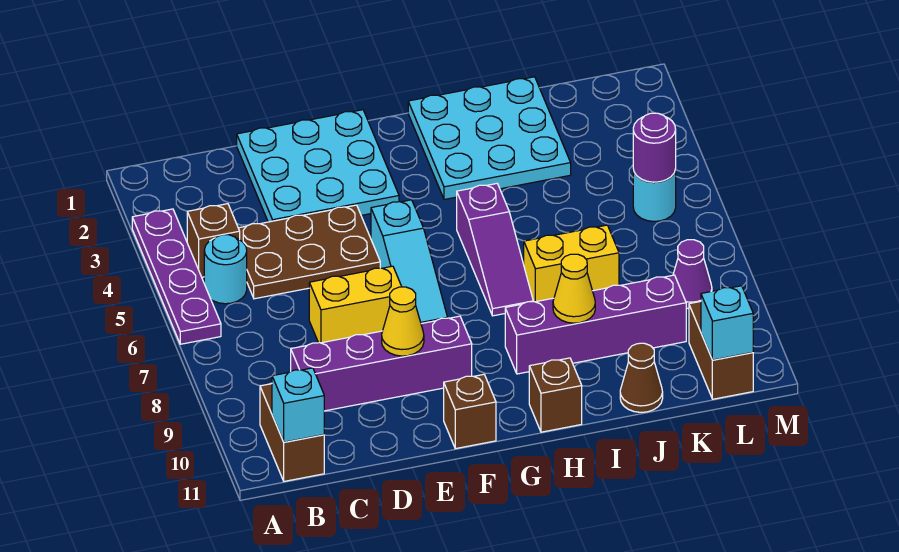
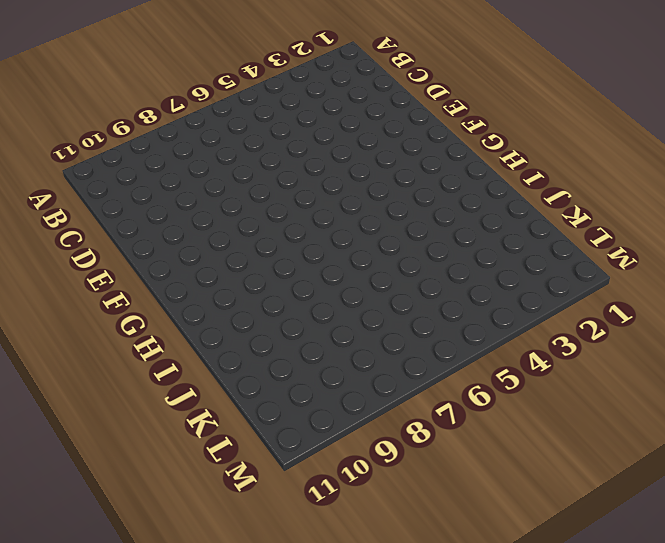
none -> purple 1x4 plate [132,209,221,344]
none -> brown 1x1 brick [187,204,240,277]
none -> cyan 1x1 round brick [204,235,247,304]

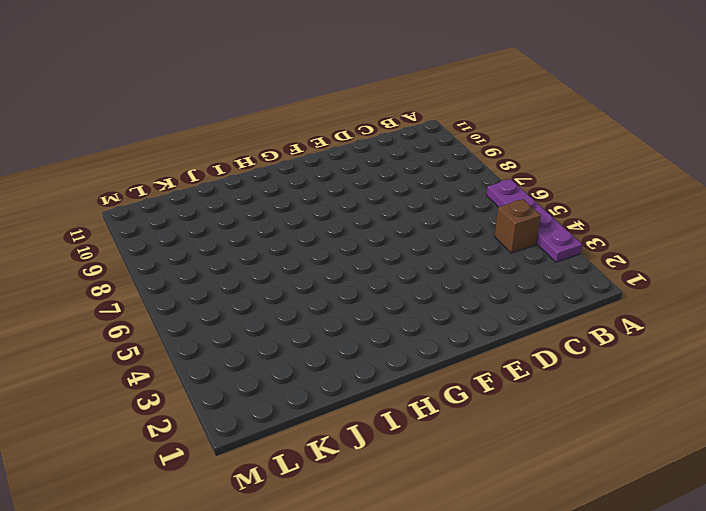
none -> cyan 1x1 round brick [204,235,247,304]
none -> brown 1x2 brick [260,384,324,481]
none -> brown 2x3 plate [238,205,380,299]

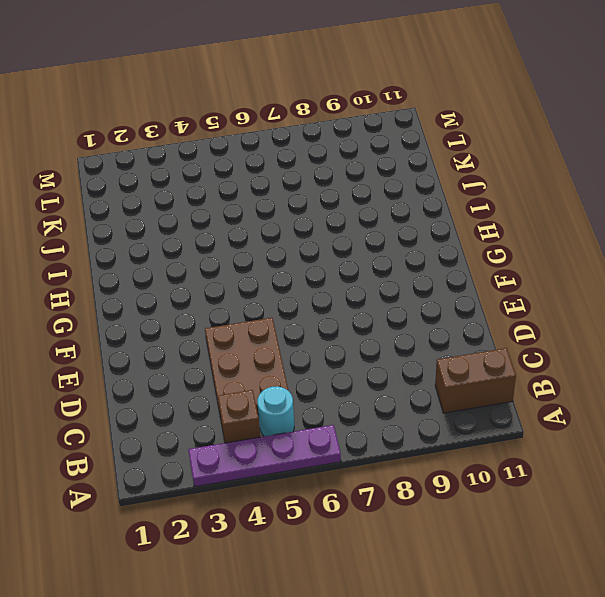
none -> purple 1x4 brick [291,316,472,411]
none -> cyan 3x3 plate [237,110,399,222]
none -> yellow 1x2 brick [309,266,402,343]

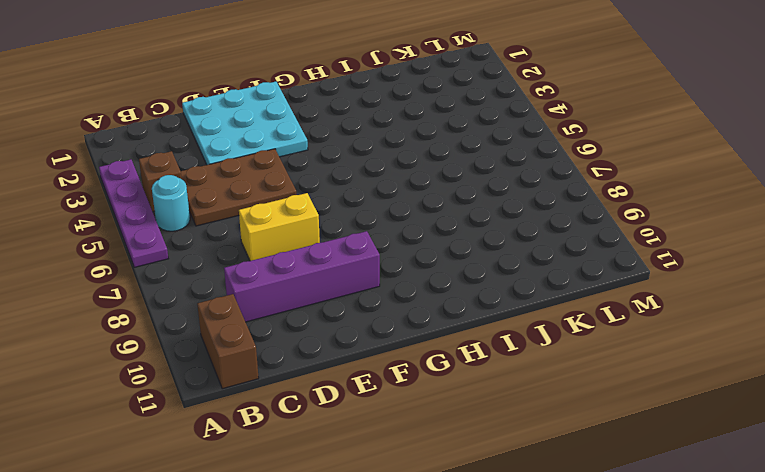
none -> cyan 1x3 slope [371,200,448,324]
none -> brown 1x1 brick [444,374,496,449]
none -> cyan 3x3 plate [408,77,571,199]

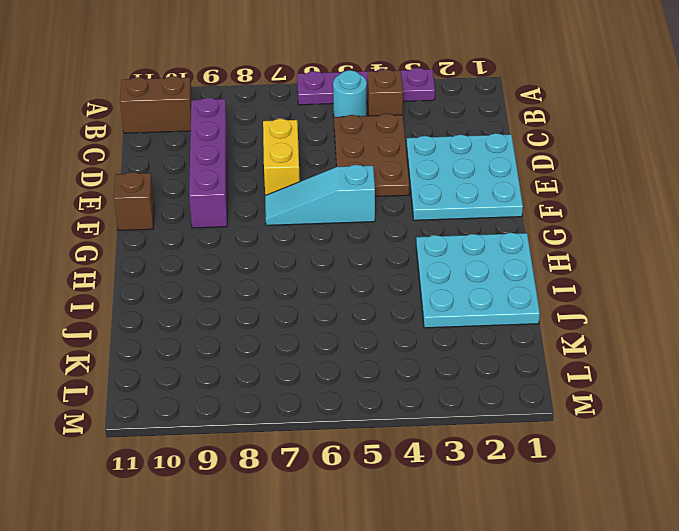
none -> purple 1x3 slope [457,184,533,316]
none -> purple 1x4 brick [505,275,686,374]
none -> brown 1x1 brick [529,358,582,432]

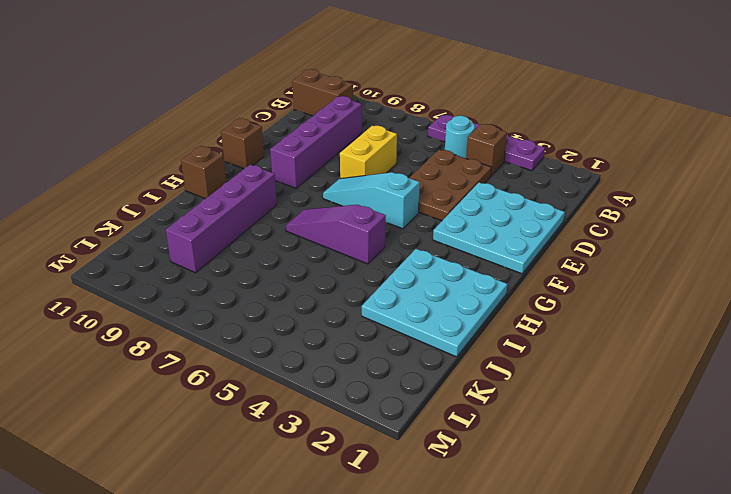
none -> yellow 1x2 brick [524,225,619,302]
none -> brown 1x1 cone [620,343,663,412]
none -> cyan 1x1 round brick [633,170,676,221]

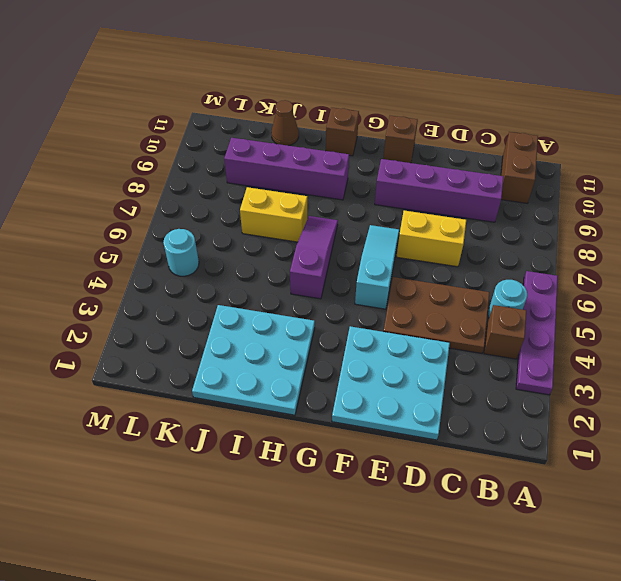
none -> purple 1x1 cone [673,240,712,309]
none -> brown 1x2 brick [689,301,753,399]
none -> cyan 1x1 brick [272,368,324,442]

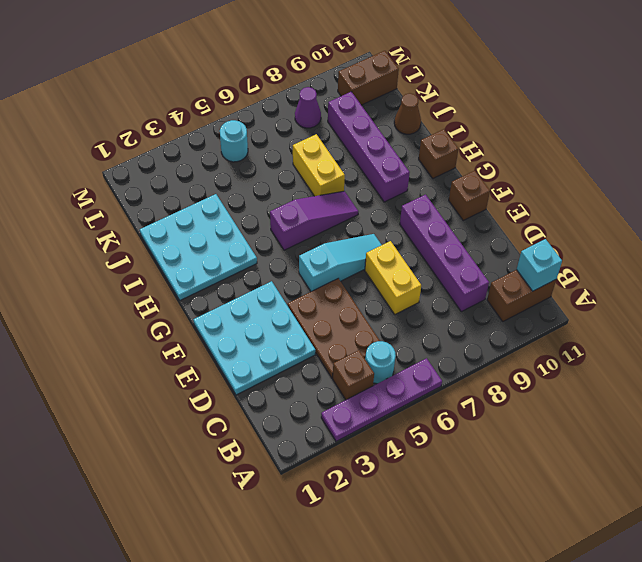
none -> yellow 1x1 cone [382,287,424,356]
none -> yellow 1x1 cone [553,254,595,323]
none -> purple 1x1 round brick [633,113,676,182]

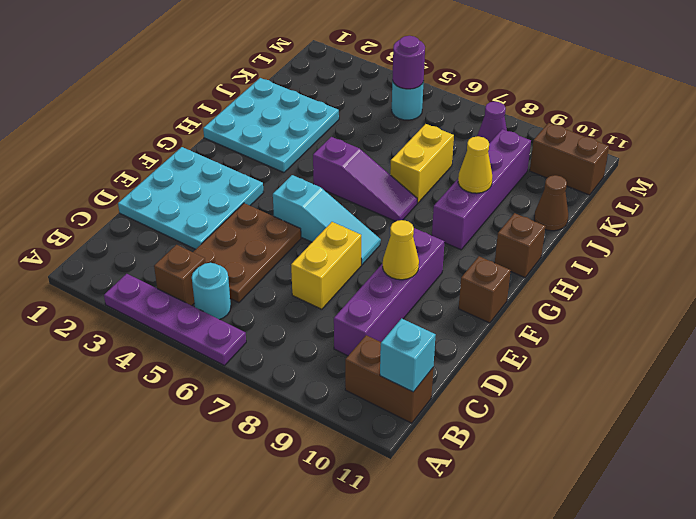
none -> cyan 1x1 brick [701,286,753,360]

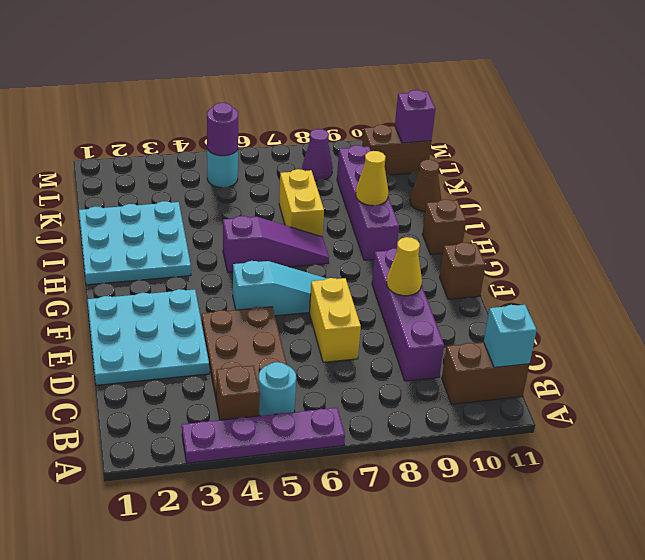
purple 1x1 brick [395,90,435,143] -> cyan 1x1 brick [701,286,753,360]

